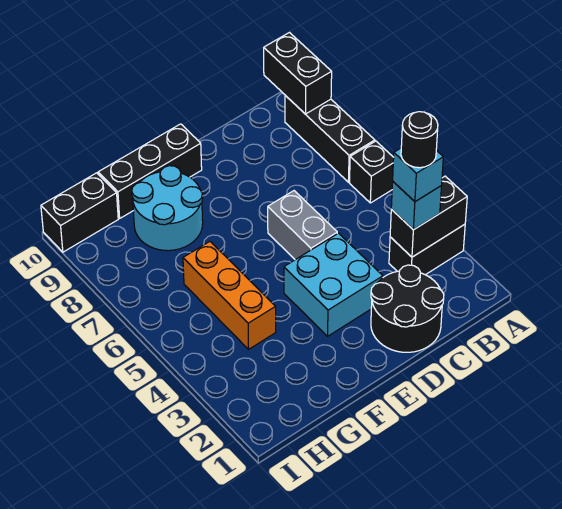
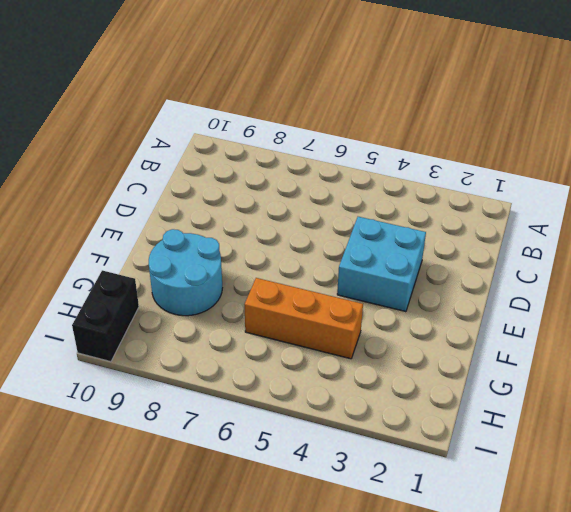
none -> black 1x2 brick [389,224,465,275]
none -> black 1x1 brick [349,141,394,203]
none -> black 1x3 brick [285,96,375,182]

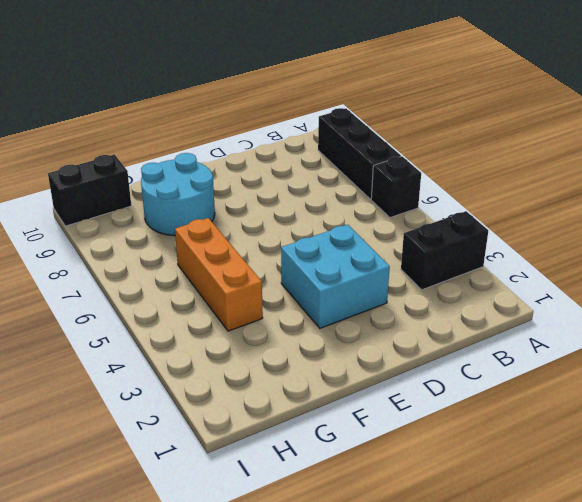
none -> black 2x2 round brick [371,265,444,352]
none -> grey 1x2 brick [268,191,337,260]
none -> black 1x3 brick [98,124,202,218]

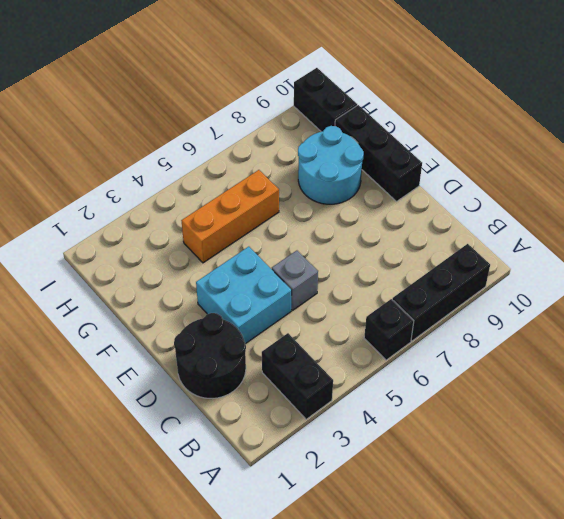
grey 1x1 brick [272,251,318,310] -> grey 1x2 brick [268,191,337,260]
none -> black 1x2 brick [390,176,467,257]
none -> black 1x2 brick [264,33,332,114]
none -> cyan 1x1 brick [391,182,442,230]

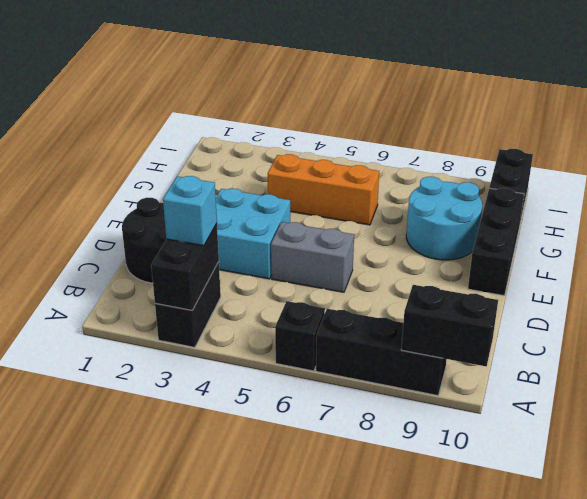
none -> cyan 1x1 brick [393,148,443,202]
none -> black 1x1 round brick [401,112,438,168]

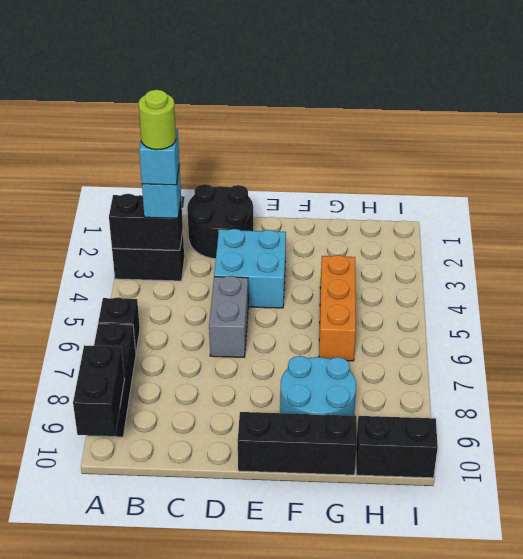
lime 1x1 round brick [138,90,176,150] -> black 1x1 round brick [401,112,438,168]

